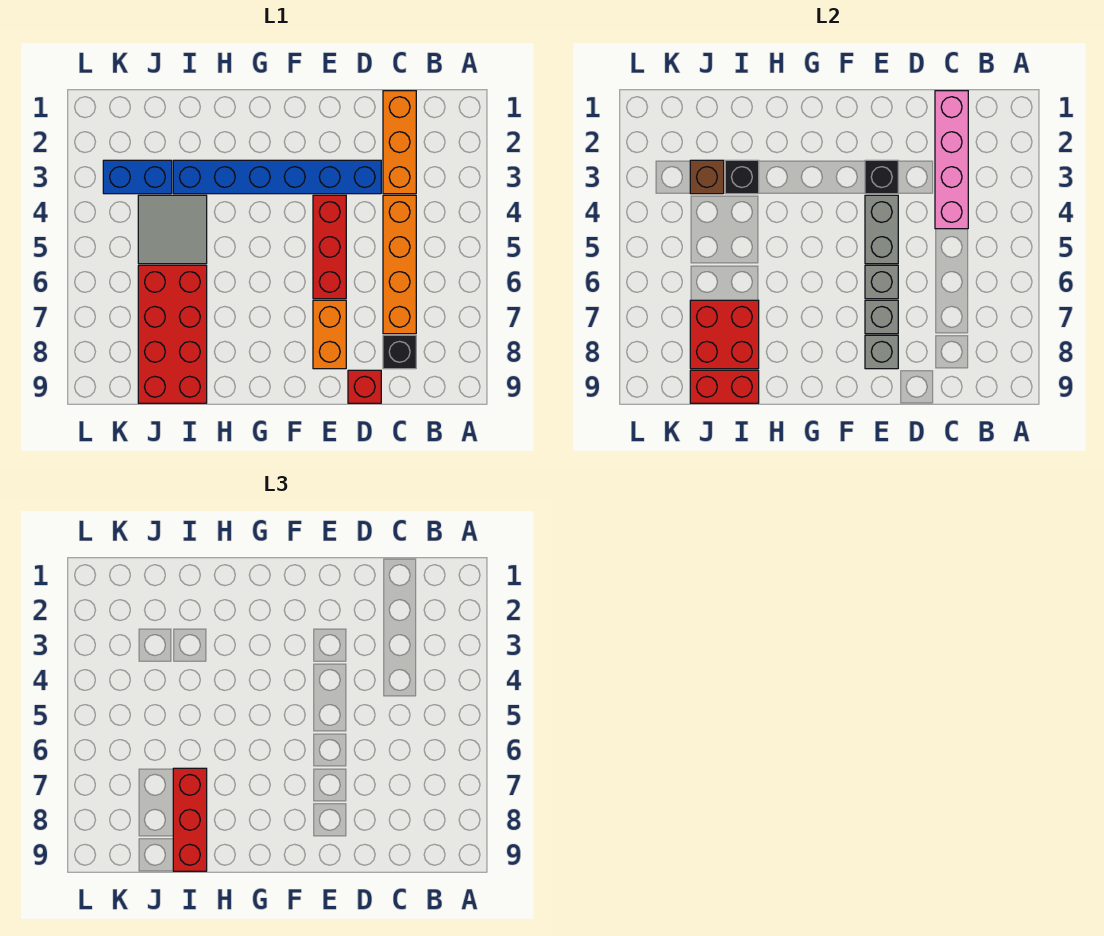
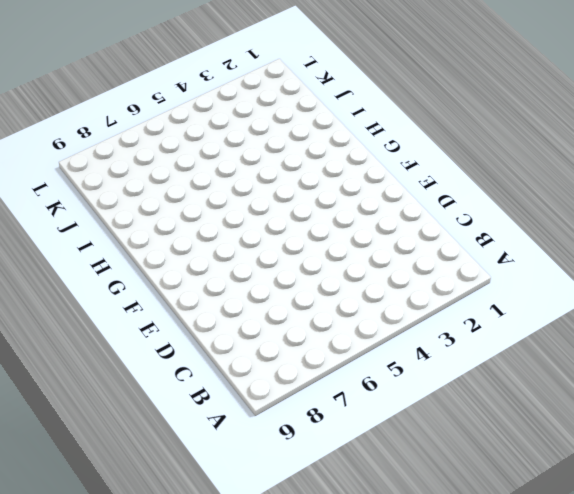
none -> orange 1x3 brick [383,91,416,194]
none -> orange 1x4 brick [383,195,416,334]
none -> black 1x1 brick [383,335,416,369]

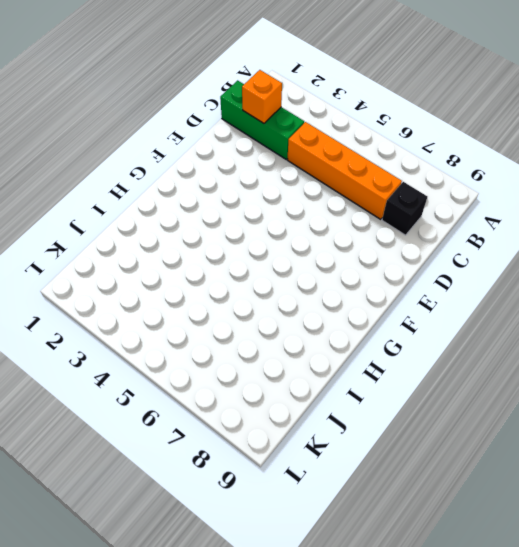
green 1x3 brick [220,80,304,159] -> orange 1x3 brick [383,91,416,194]
orange 1x1 brick [242,70,282,123] -> pink 1x4 brick [935,91,968,229]
none -> blue 1x6 brick [173,160,381,194]
none -> red 1x1 brick [348,370,381,403]
none -> red 1x3 brick [313,195,346,299]

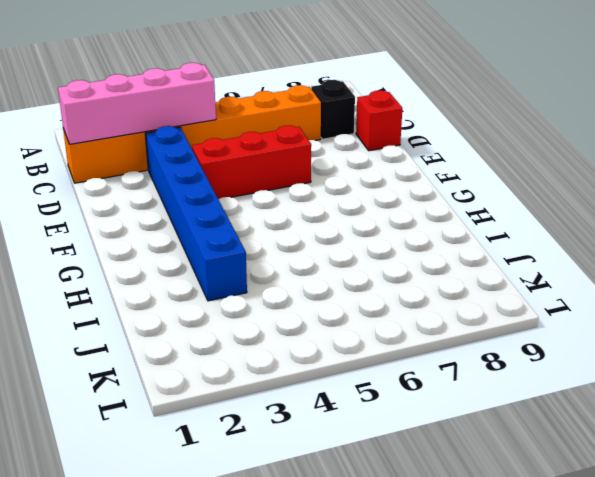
none -> orange 1x2 brick [313,300,346,369]
none -> grey 2x2 tile [138,195,207,264]
none -> red 2x4 brick [138,265,207,403]

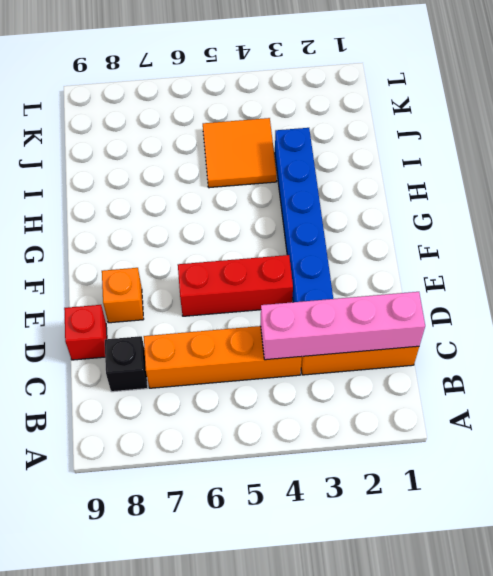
orange 1x1 brick [102,268,144,323] -> orange 1x2 brick [313,300,346,369]
orange 2x2 tile [203,118,277,188] -> grey 2x2 tile [138,195,207,264]
none -> red 2x4 brick [138,265,207,403]
none -> blue 1x2 brick [103,160,172,194]
none -> black 1x1 brick [865,160,898,194]

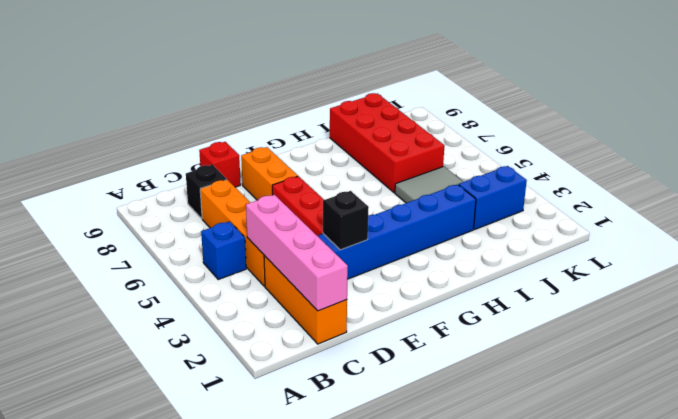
blue 1x1 brick [201,221,246,280] -> none
none -> grey 1x2 brick [865,195,898,264]
none -> grey 1x1 brick [865,265,898,299]
none -> grey 1x1 brick [865,300,898,334]

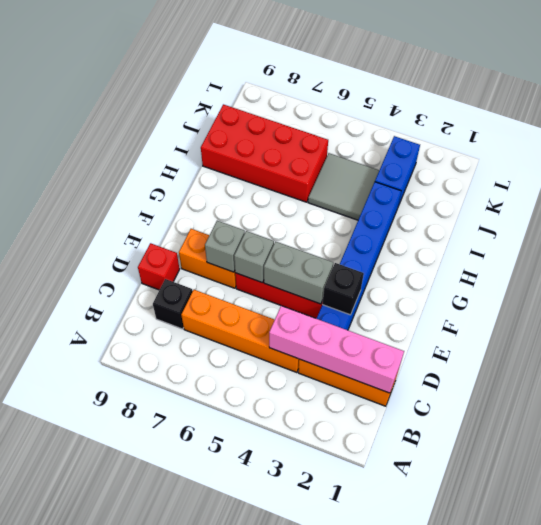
none -> grey 1x1 brick [865,335,898,369]
none -> black 1x1 brick [725,160,759,194]
none -> red 2x2 brick [690,300,759,369]

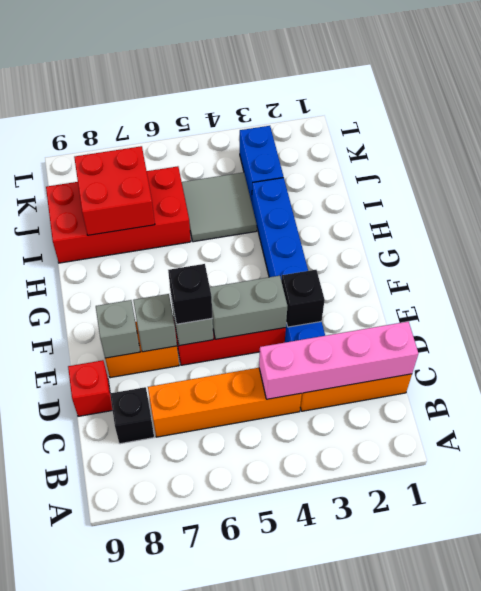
black 1x1 brick [168,264,212,324] -> black 1x1 brick moved to [725,160,759,194]
none -> red 1x2 brick [690,370,759,403]
none -> brown 1x1 brick [690,160,724,194]
none -> red 1x3 brick [173,768,207,871]

